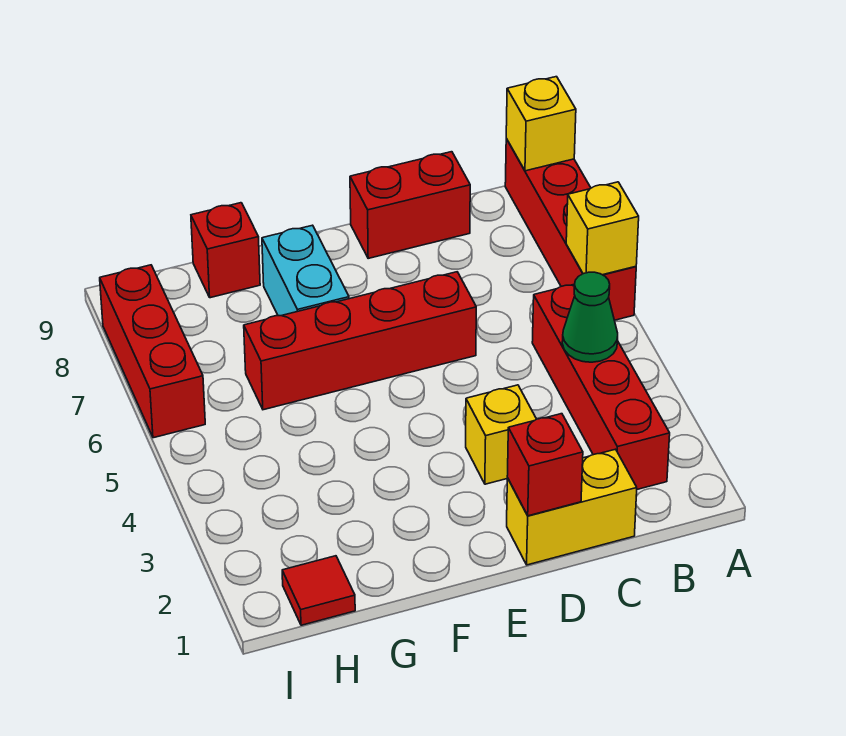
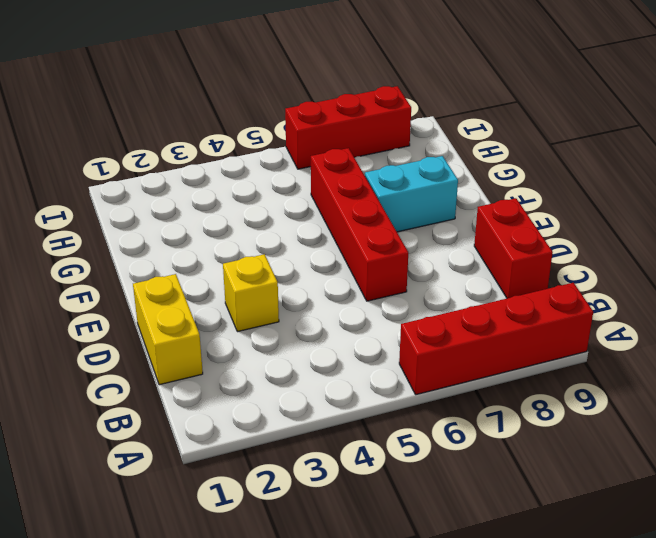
none -> red 1x4 brick [532,284,670,489]
none -> red 1x1 brick [191,203,260,298]
none -> red 1x1 tile [282,556,355,625]

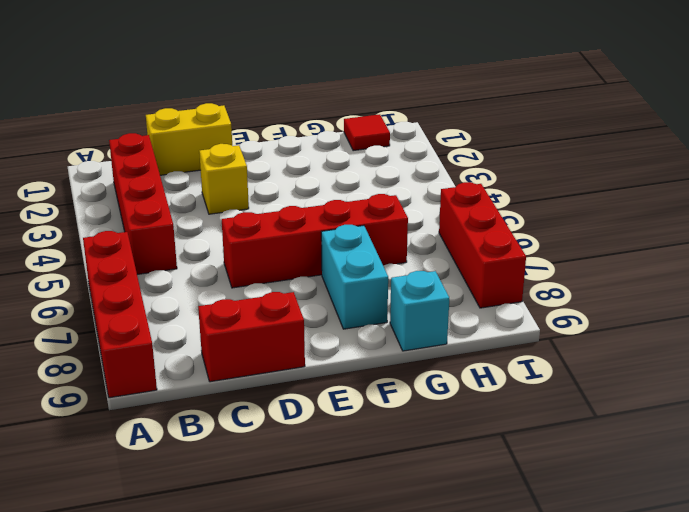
cyan 1x1 brick [390,271,449,351] -> red 1x1 brick [191,203,260,298]
none -> yellow 1x1 brick [566,182,639,275]
none -> yellow 1x1 brick [506,77,576,171]
none -> green 1x1 cone [562,272,618,362]

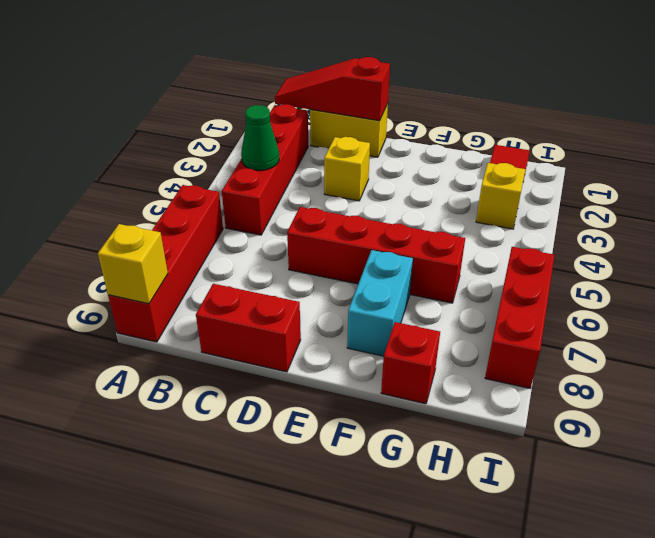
red 1x3 slope [275,57,390,121] -> red 1x1 brick [507,414,583,516]
yellow 1x1 brick [476,163,526,229] -> yellow 1x1 brick moved to [566,182,639,275]

